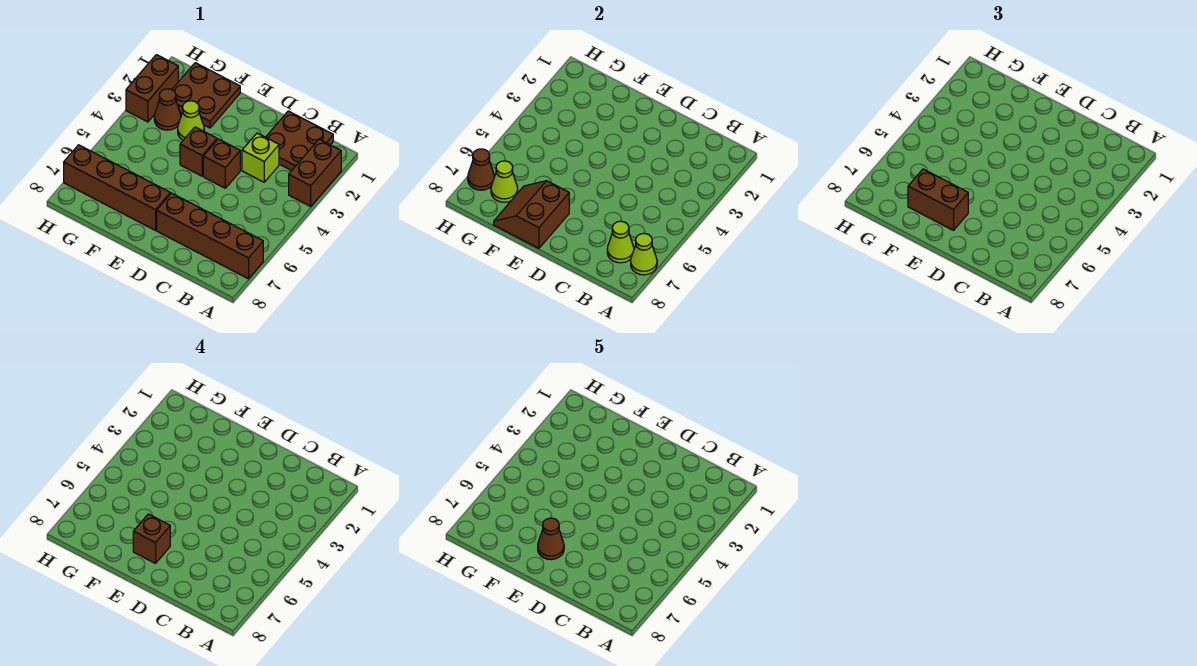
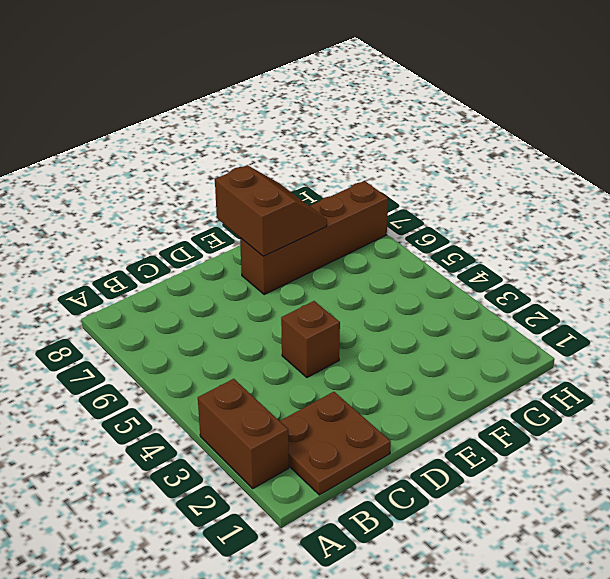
none -> brown 1x4 brick [157,193,263,279]
none -> lime 1x1 brick [242,133,279,182]
none -> brown 1x1 brick [180,127,217,176]

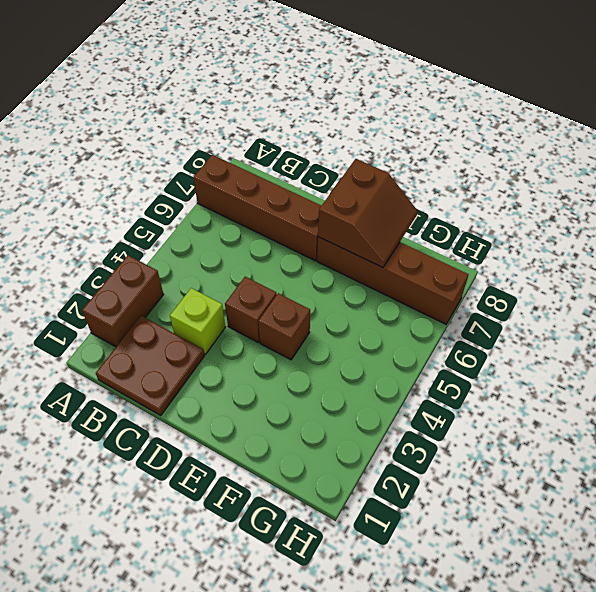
none -> brown 2x2 plate [172,63,240,128]
none -> lime 1x1 cone [178,101,204,140]
none -> brown 1x1 cone [154,89,181,130]

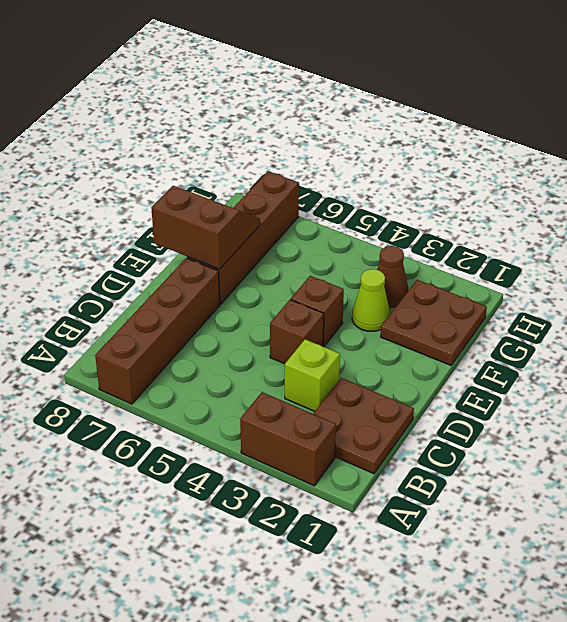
none -> brown 1x2 brick [126,55,178,122]
none -> lime 1x1 cone [631,233,657,275]
none -> lime 1x1 cone [607,221,634,263]

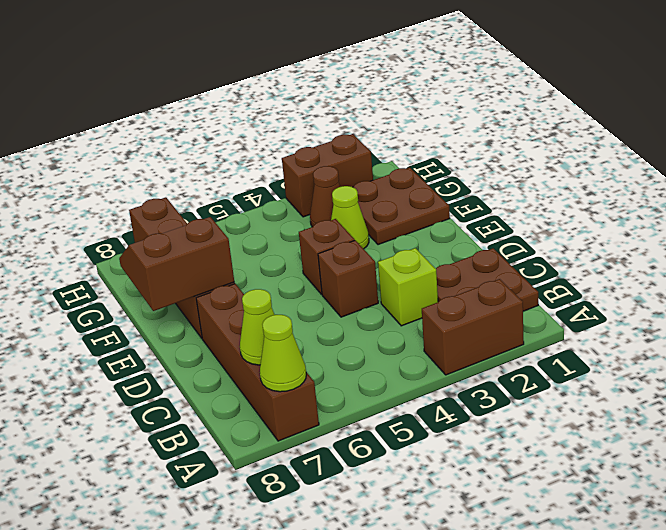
none -> lime 1x1 cone [491,161,518,202]
none -> brown 1x1 cone [468,149,494,190]
none -> brown 1x2 brick [908,169,968,230]

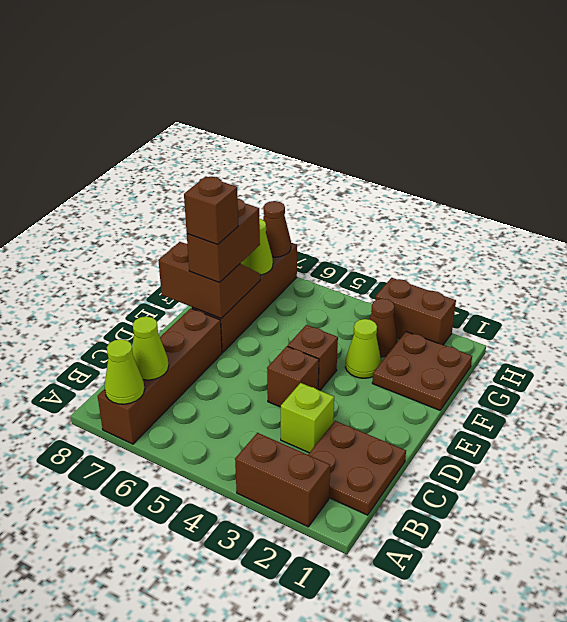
none -> brown 1x1 cone [538,518,564,560]

